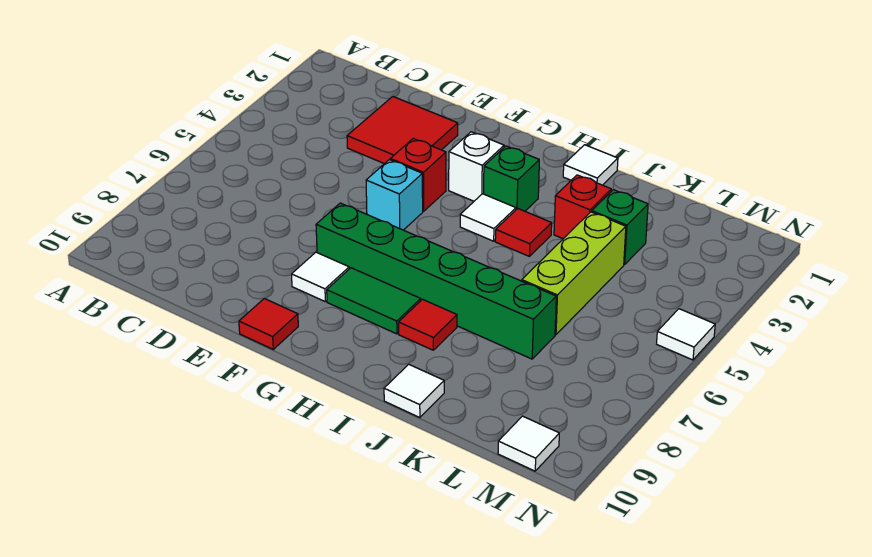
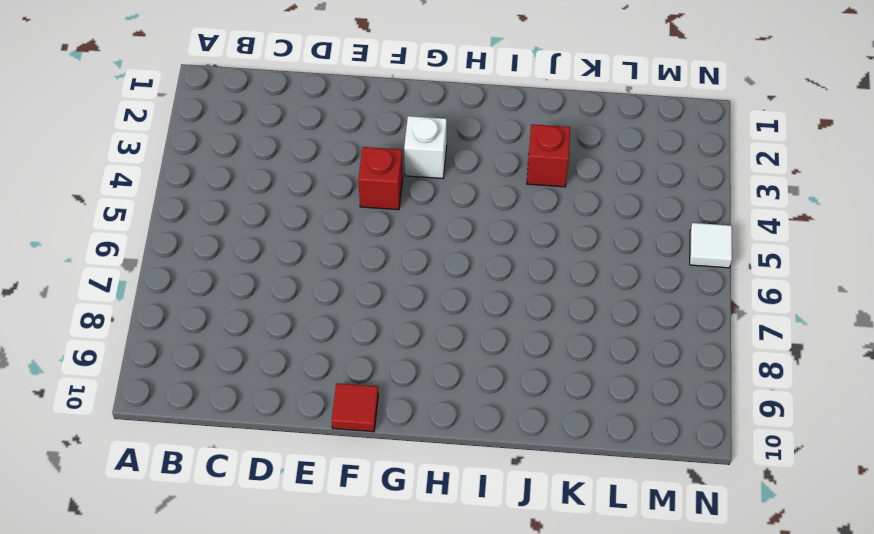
none -> red 2x2 tile [347,97,458,164]
none -> cyan 1x1 brick [366,160,423,230]
none -> green 1x6 brick [316,203,556,359]

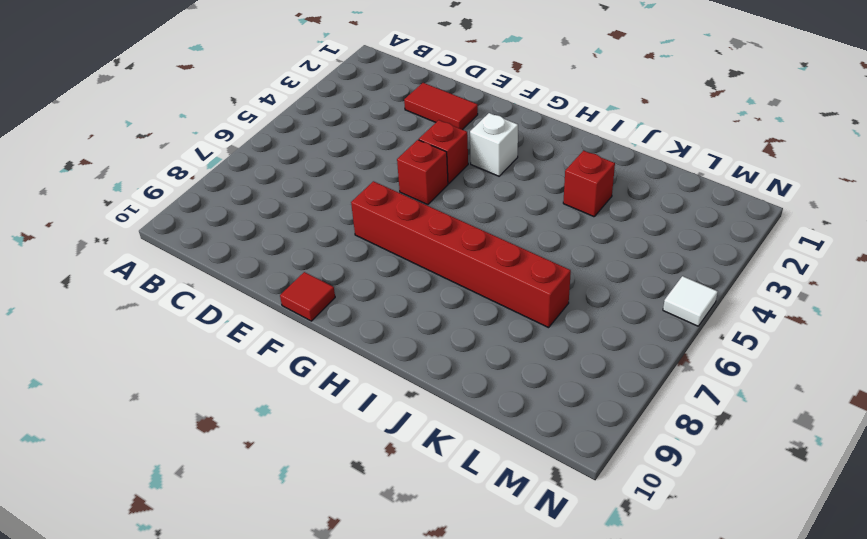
red 1x2 tile [404,83,478,130] -> red 2x2 tile [347,97,458,164]
red 1x1 brick [397,140,448,205] -> cyan 1x1 brick [366,160,423,230]
red 1x6 brick [351,181,571,328] -> green 1x6 brick [316,203,556,359]
none -> white 1x1 tile [292,252,349,301]
none -> green 1x2 tile [327,268,421,334]
none -> green 1x1 brick [484,146,539,211]

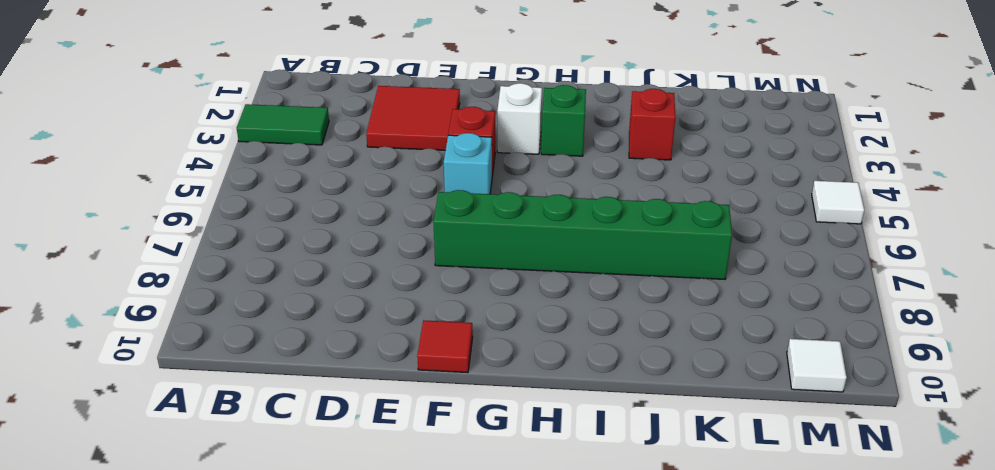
green 1x2 tile [237,104,329,145] -> green 1x2 tile moved to [327,268,421,334]
none -> white 1x1 tile [292,252,349,301]
none -> white 1x1 tile [460,194,516,241]
none -> white 1x1 tile [563,145,618,185]

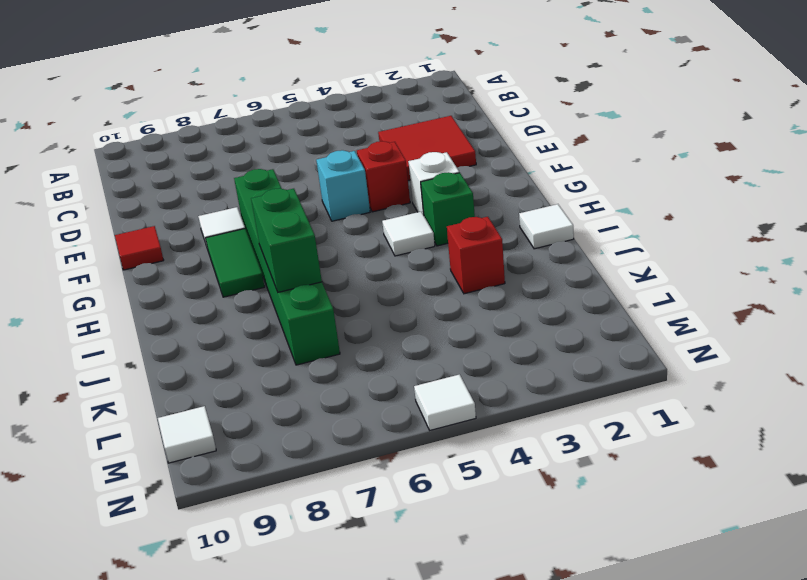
green 1x2 brick [251,188,322,292] -> none
none -> red 1x1 tile [495,209,552,256]
none -> red 1x1 tile [399,299,457,350]
none -> white 1x1 tile [384,364,444,418]

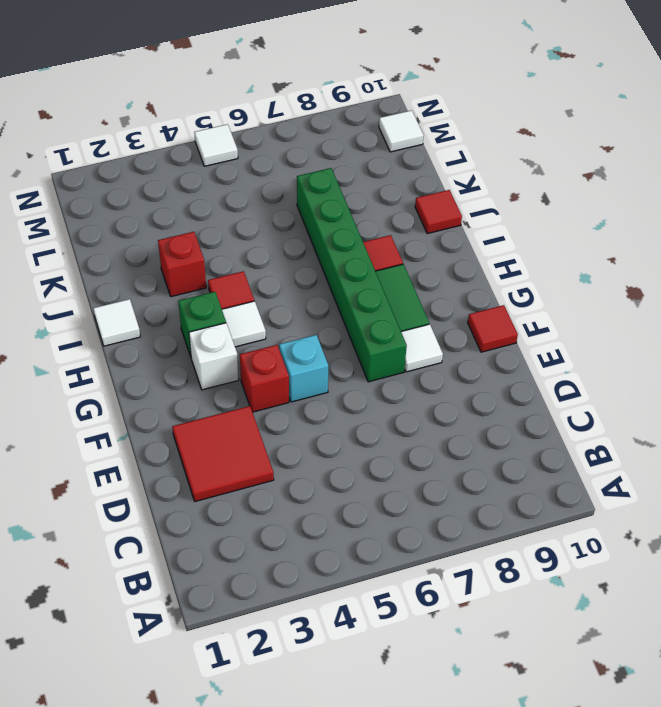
red 1x1 tile [415,190,462,234] -> white 1x1 tile [384,364,444,418]
none -> green 1x1 brick [592,190,648,264]
none -> lime 1x3 brick [522,212,626,335]

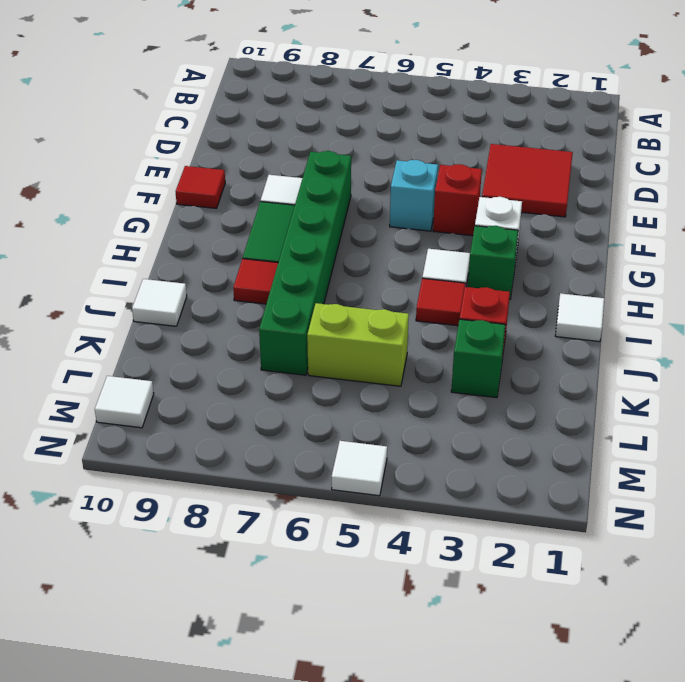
lime 1x2 brick [307,303,409,386] -> lime 1x3 brick [522,212,626,335]

